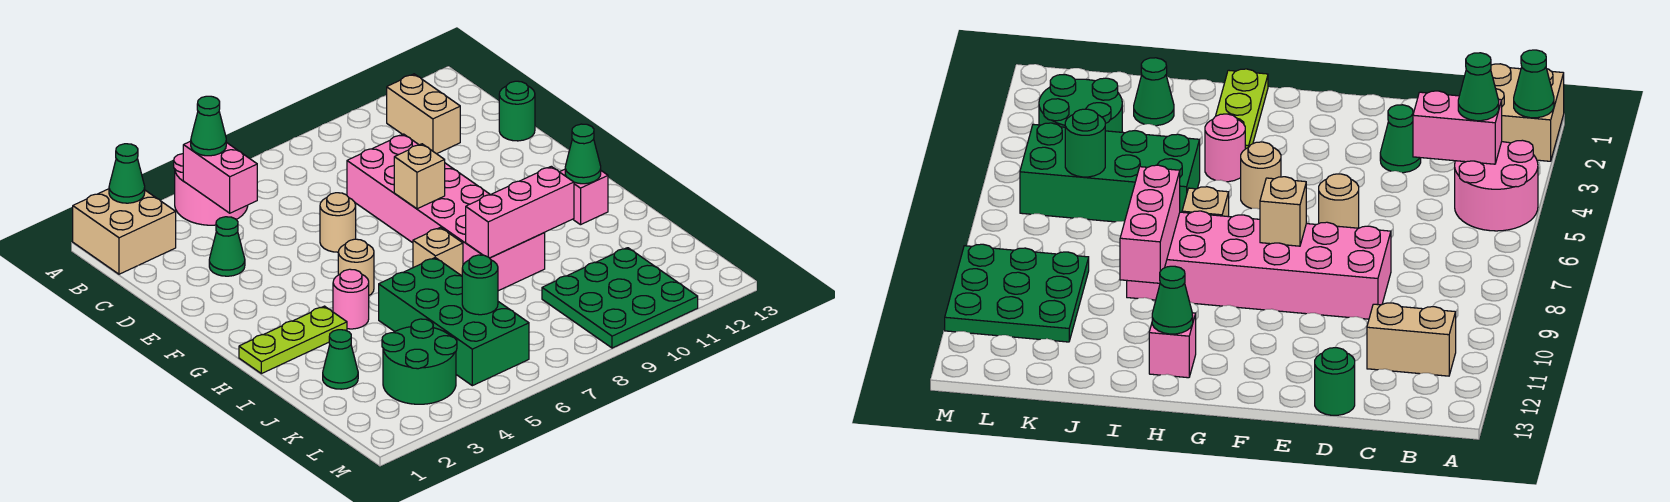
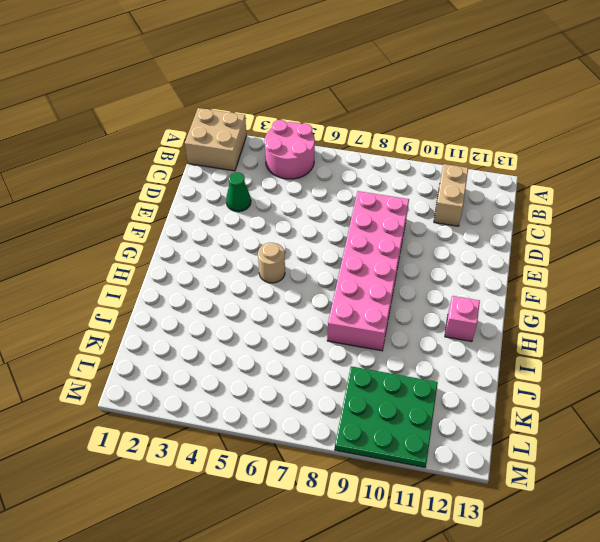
none -> green 1x1 round brick [499,81,535,141]
none -> tan 1x1 round brick [320,193,356,252]
none -> lime 1x3 plate [239,306,347,374]

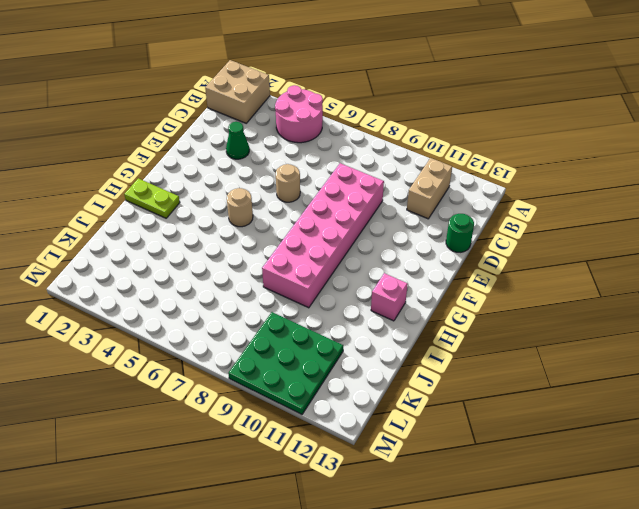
lime 1x2 plate [124,178,180,218] -> lime 1x3 plate [239,306,347,374]
none -> pink 1x1 round brick [333,269,369,329]
none -> tan 1x1 brick [413,227,463,276]
none -> green 2x4 brick [379,258,529,386]

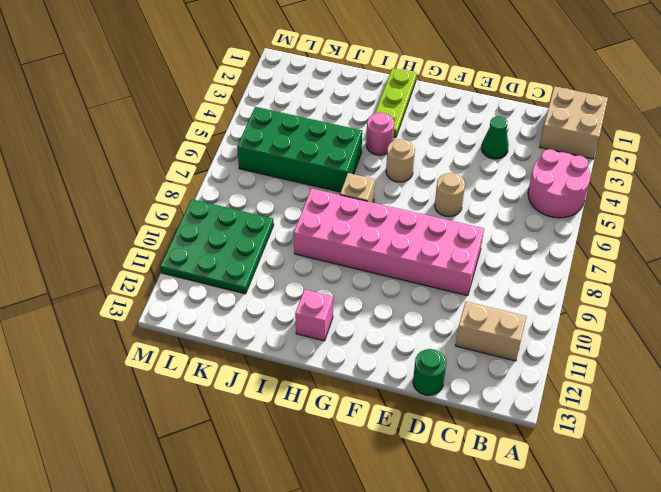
none -> green 1x1 cone [323,330,358,389]
none -> green 2x2 round brick [382,319,457,404]
none -> green 1x1 cone [109,144,145,203]

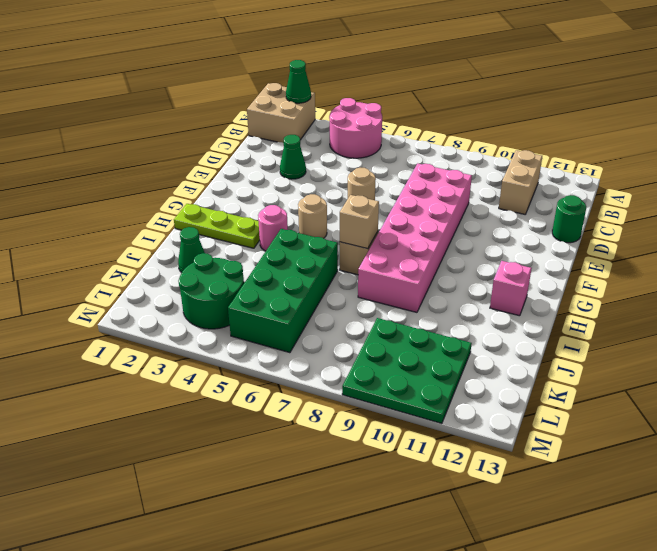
tan 1x1 brick [340,195,379,249] -> tan 1x1 brick moved to [394,144,445,209]
none -> pink 1x2 brick [183,141,257,213]
none -> green 1x1 cone [565,124,601,184]
none -> pink 1x3 brick [466,166,574,258]

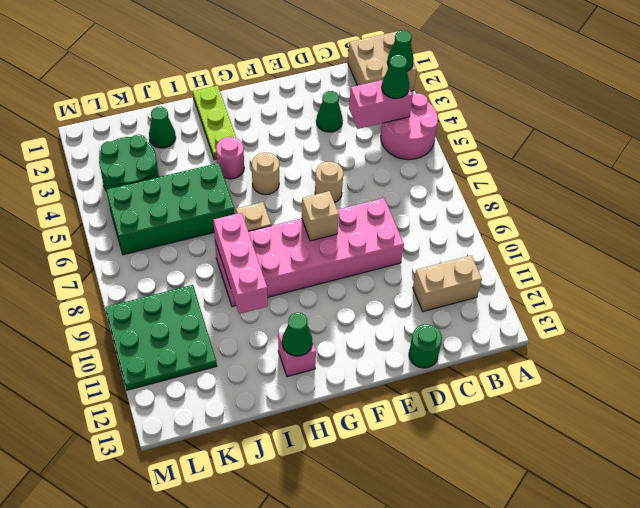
none -> green 1x1 round brick [462,255,498,315]

